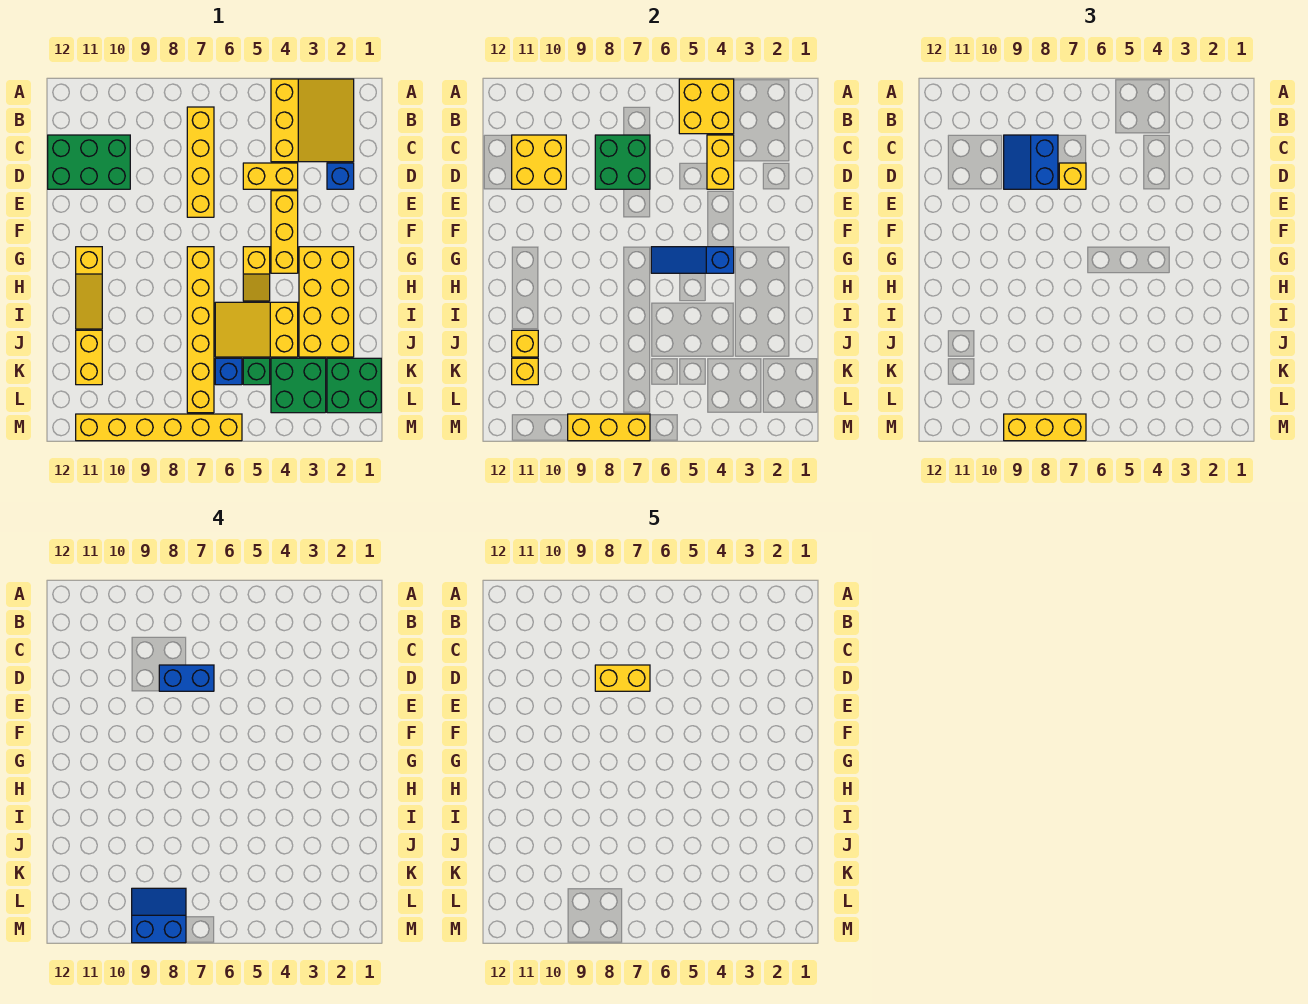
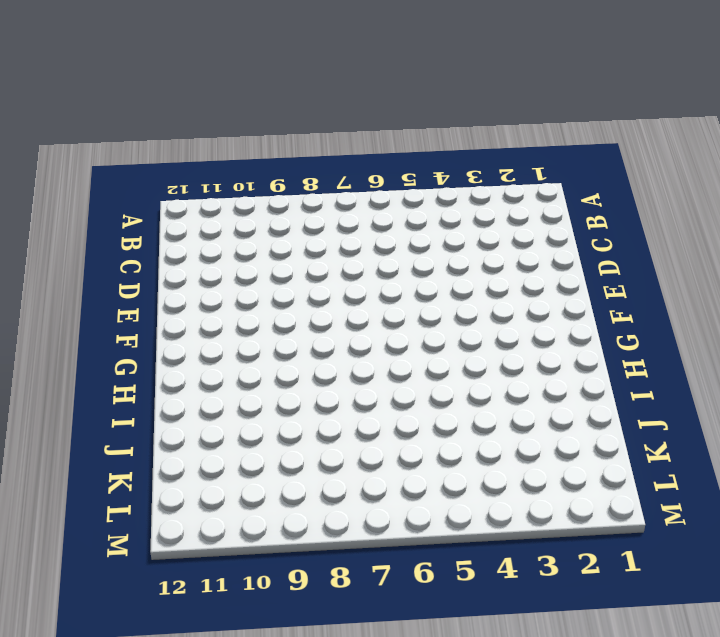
none -> yellow 3x3 slope [271,79,354,162]
none -> yellow 1x4 brick [187,107,214,217]
none -> green 2x3 brick [48,135,130,189]
none -> blue 1x1 brick [327,163,354,189]

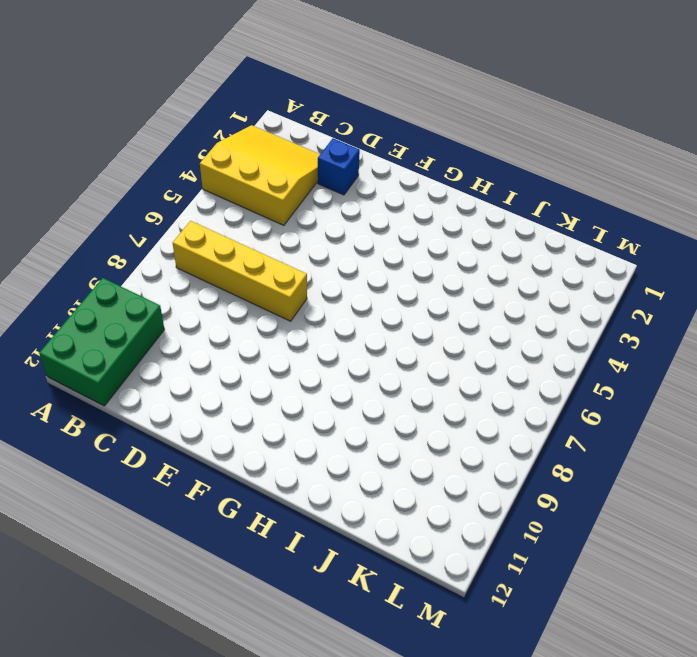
green 2x3 brick [39,278,164,406] -> green 2x3 brick moved to [48,135,130,189]
none -> yellow 1x2 brick [243,163,298,189]
none -> yellow 1x3 brick [271,191,298,273]
none -> yellow 2x4 brick [299,247,354,357]
none -> yellow 1x2 slope [243,247,270,301]

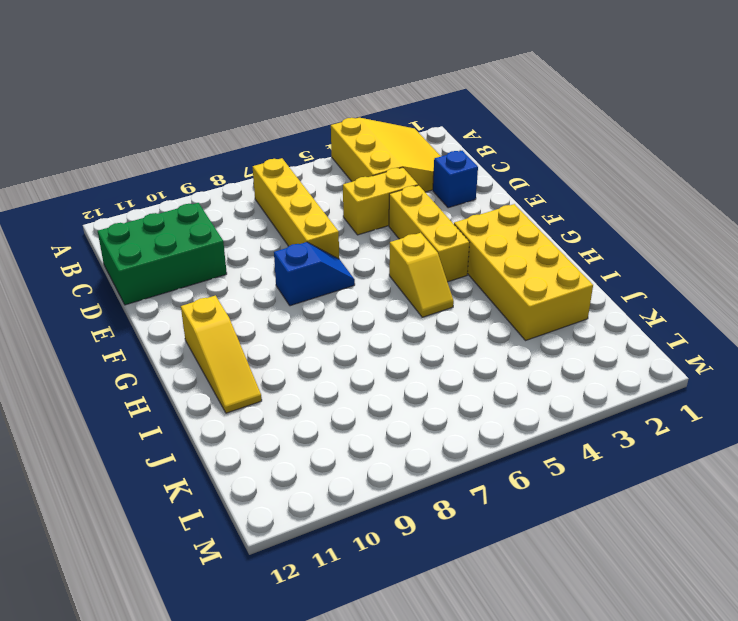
blue 1x2 slope [274,242,355,306] -> none
none -> yellow 1x6 brick [187,247,214,413]
none -> yellow 2x3 slope [215,302,298,357]
none -> yellow 1x2 brick [76,330,102,385]
none -> green 2x2 brick [327,358,381,413]

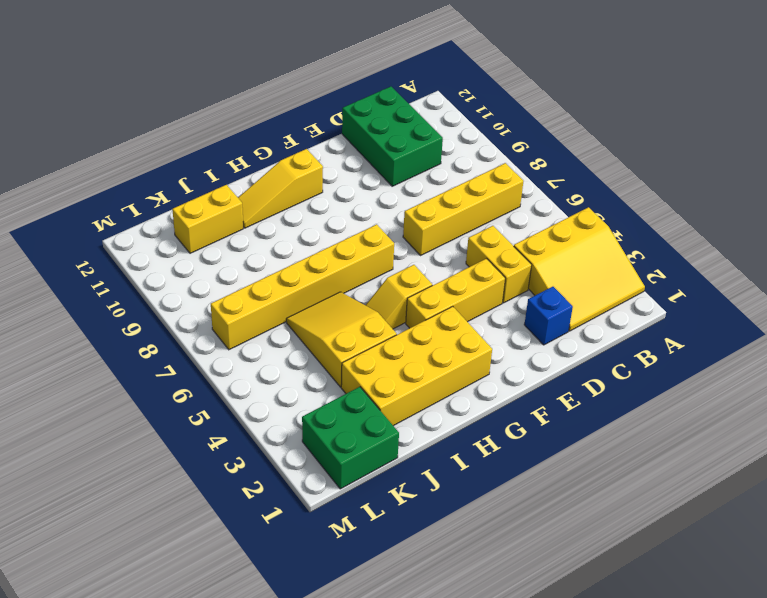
none -> green 2x2 brick [271,358,326,413]
none -> green 1x1 brick [243,358,270,385]
none -> blue 1x1 brick [215,358,242,385]
none -> yellow 1x6 brick [76,414,242,441]

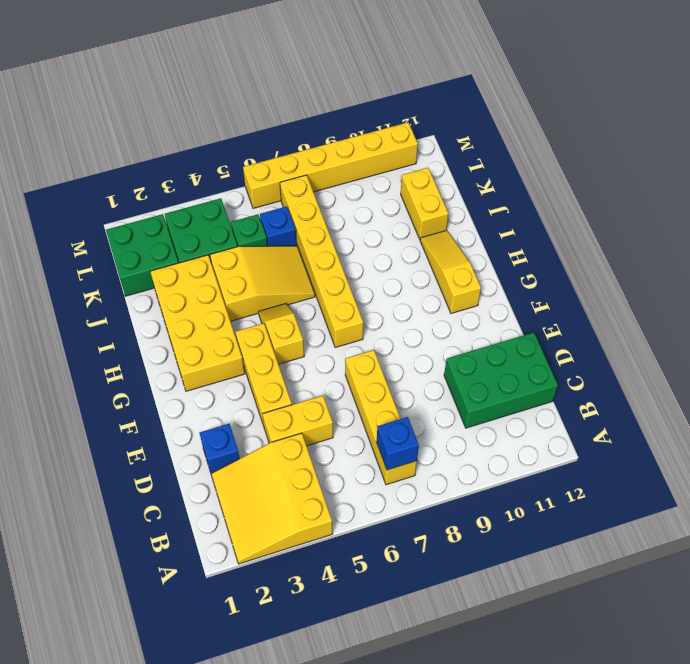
blue 1x1 brick [377,417,419,470] -> none
none -> yellow 2x2 brick [679,79,734,134]
none -> yellow 1x2 brick [707,135,734,189]
none -> green 2x2 brick [595,135,650,189]
none -> yellow 2x2 brick [512,135,566,189]

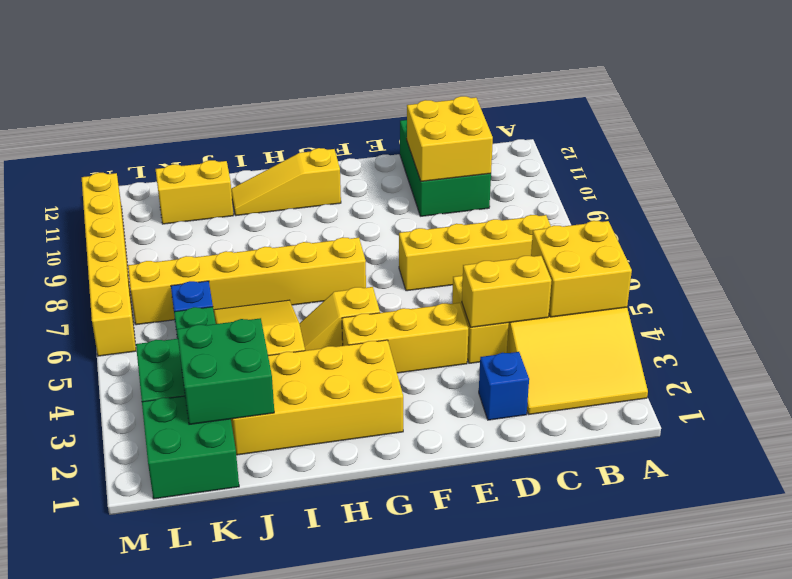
green 2x2 brick [177,318,274,424] -> green 2x2 brick moved to [595,135,650,189]
none -> blue 1x3 slope [651,247,734,273]
none -> yellow 1x1 brick [512,330,538,357]
none -> yellow 1x1 brick [512,358,538,385]
none -> yellow 1x3 brick [568,414,650,441]

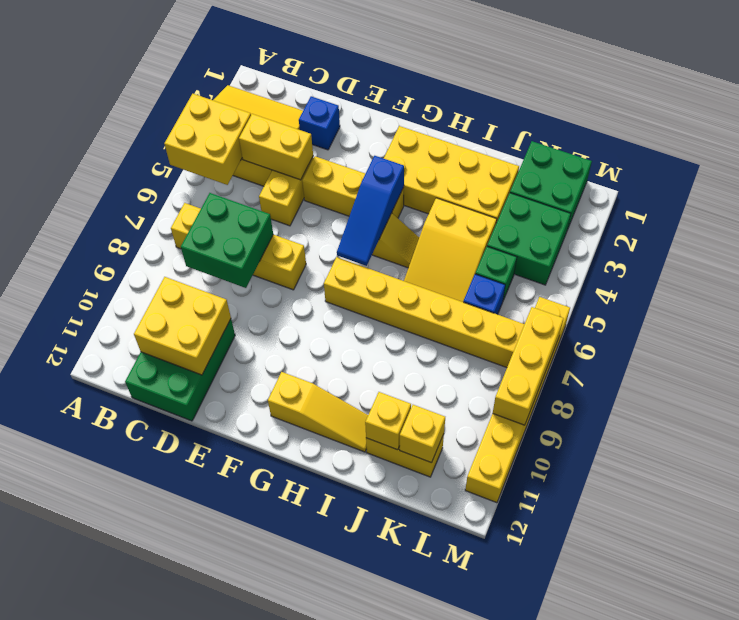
none -> blue 2x2 slope [1004,135,1058,189]
none -> yellow 1x1 brick [1059,163,1086,189]
none -> yellow 1x3 brick [1004,414,1086,441]
none -> blue 1x2 brick [159,665,214,691]

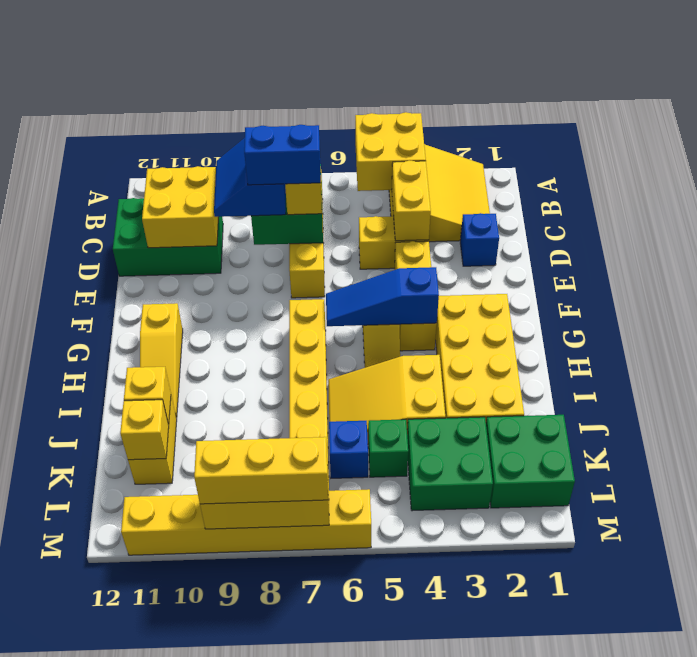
none -> blue 2x2 slope [132,888,186,943]
none -> yellow 1x2 brick [595,665,650,691]

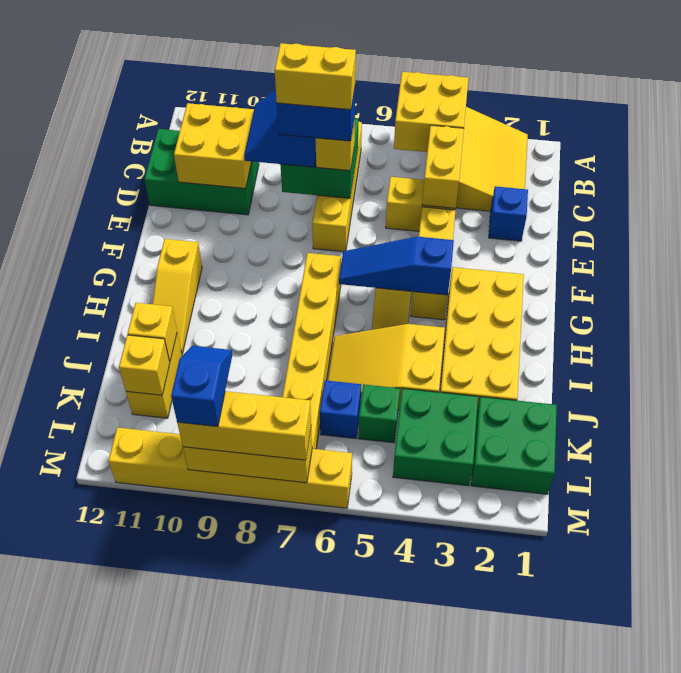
blue 1x2 slope [171,346,232,427] -> blue 2x2 slope [132,888,186,943]

